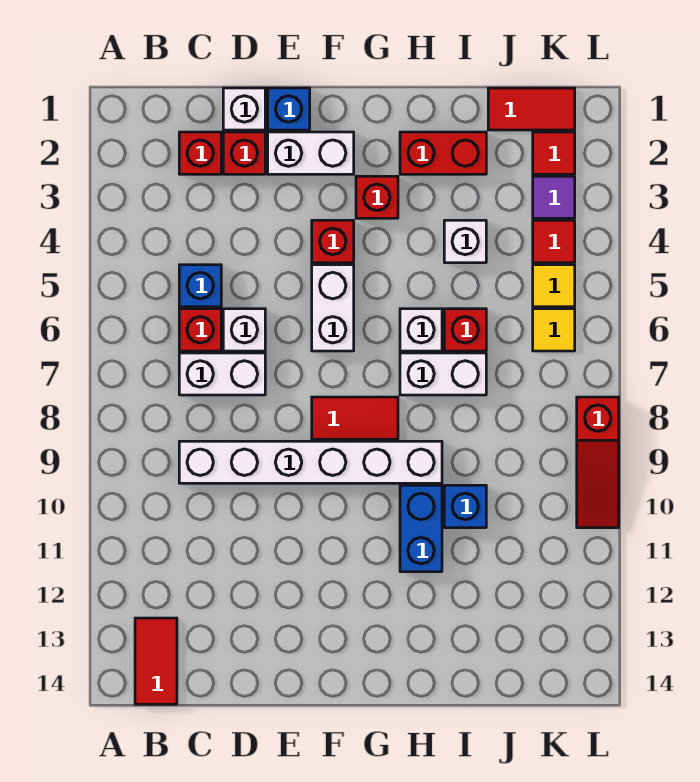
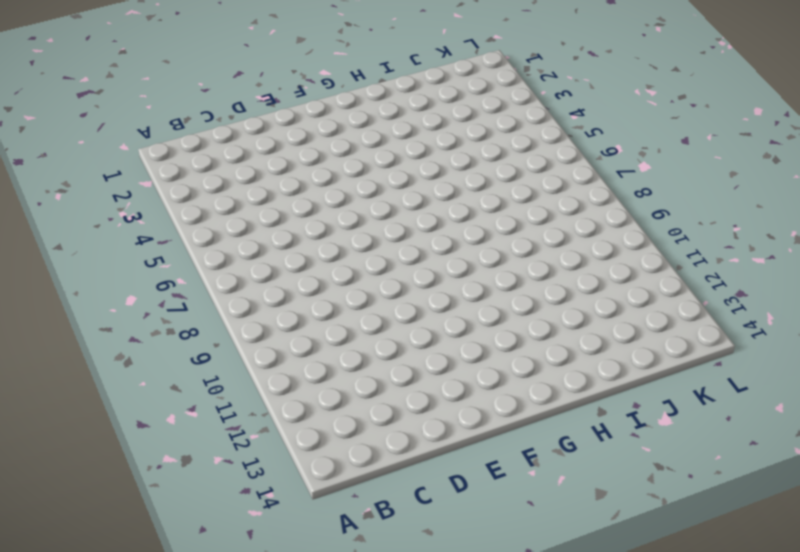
none -> red 1x2 tile [135,618,177,704]
none -> red 1x1 brick [179,132,221,174]
none -> blue 1x1 brick [179,265,221,307]

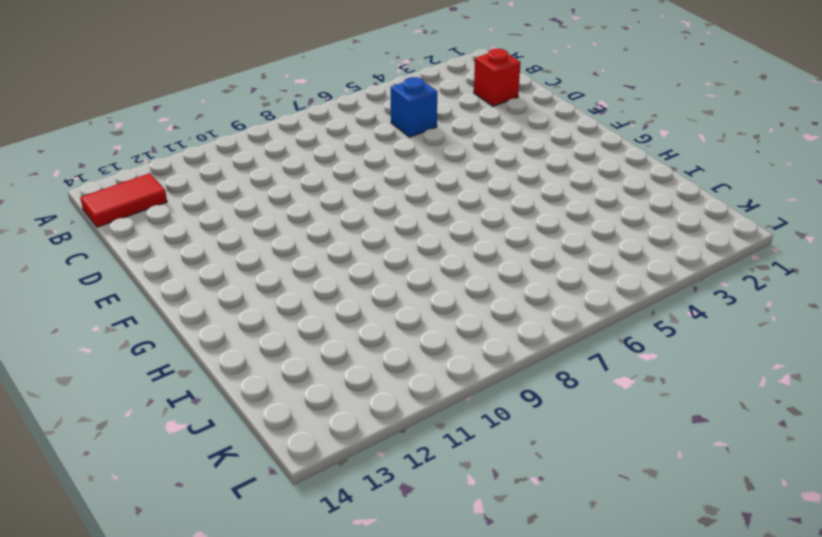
none -> red 1x1 brick [179,309,221,351]
none -> white 1x2 brick [179,353,265,395]
none -> white 1x6 brick [179,441,442,483]

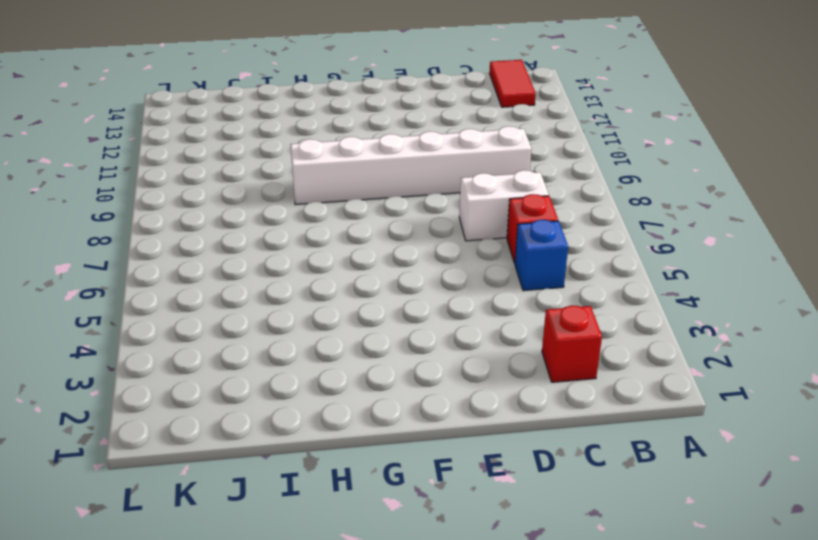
none -> white 1x1 brick [223,88,265,130]
none -> red 1x1 brick [223,132,265,174]
none -> white 1x1 brick [223,309,265,351]

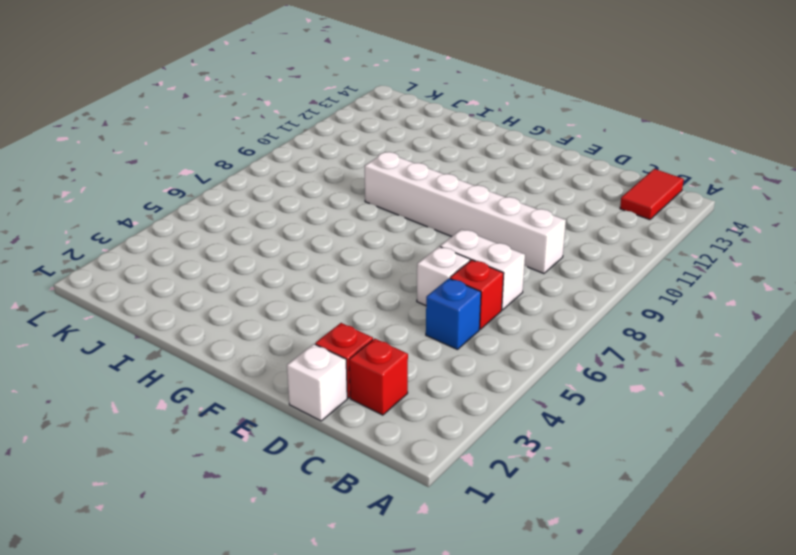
none -> blue 1x1 brick [268,88,310,130]
none -> white 1x2 brick [268,132,354,174]
none -> red 1x1 brick [312,220,354,263]

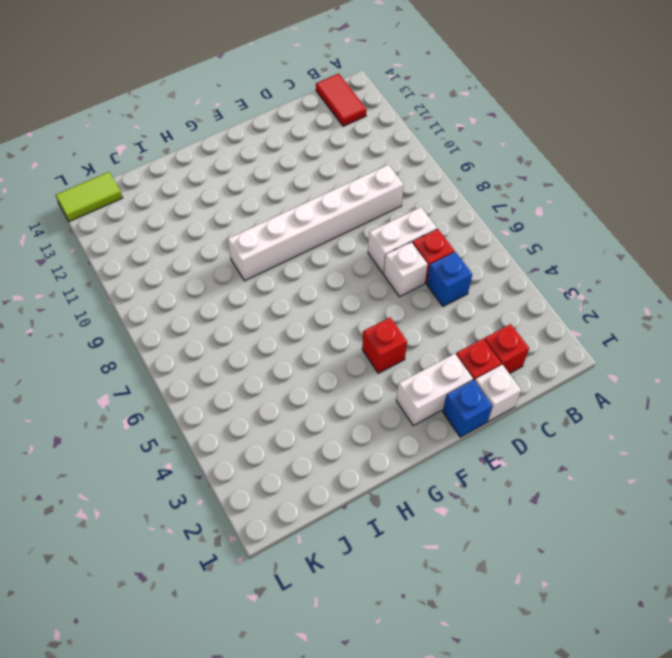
lime 1x2 tile [55,172,122,222] -> none
none -> white 1x2 brick [312,265,354,351]
none -> red 1x2 tile [312,397,398,439]
none -> red 1x1 brick [356,176,398,218]

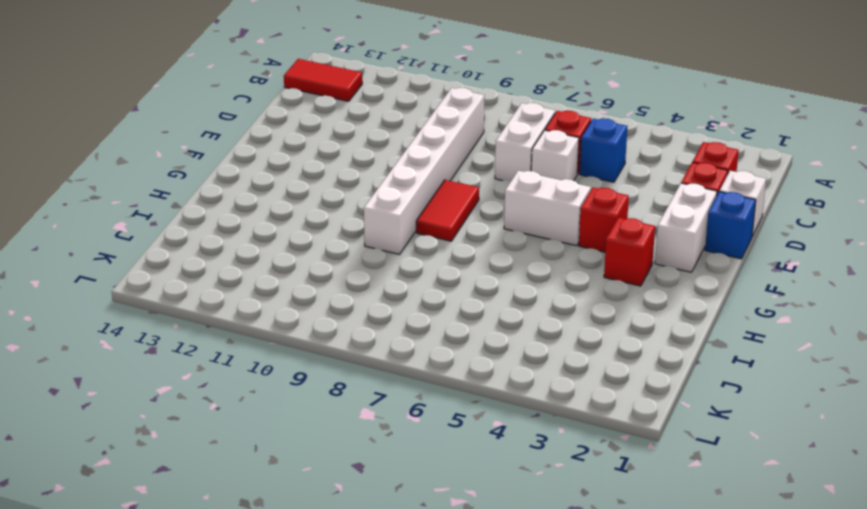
none -> red 1x2 brick [400,132,486,174]
none -> white 1x1 brick [400,309,442,351]
none -> white 1x2 brick [400,353,486,395]

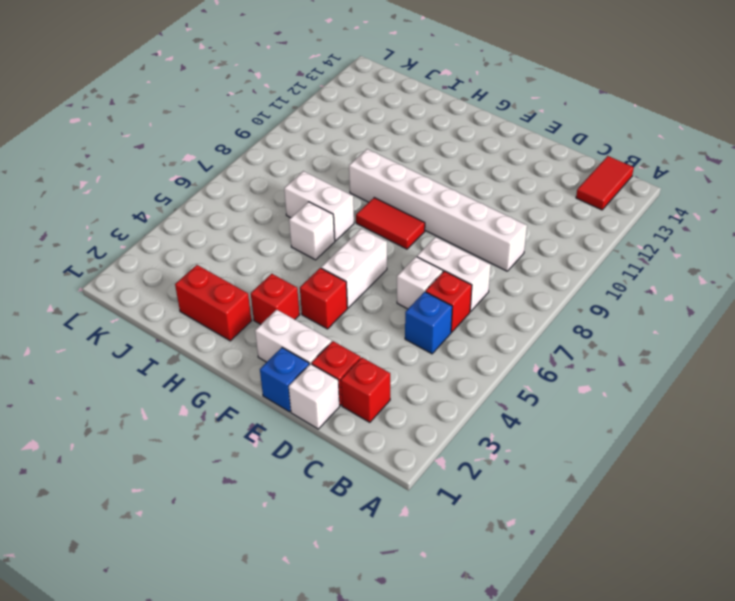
none -> blue 1x2 brick [400,485,442,572]
none -> white 1x1 brick [444,220,486,263]
none -> red 1x1 brick [444,309,486,351]

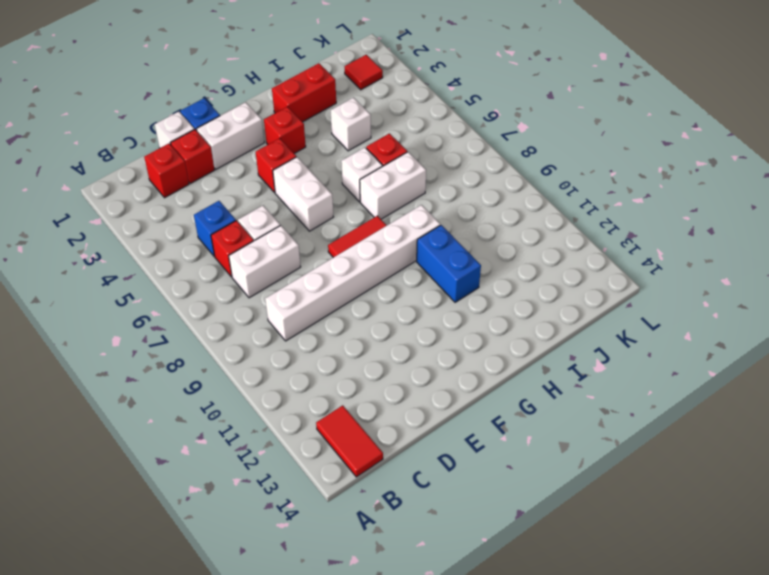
none -> blue 1x1 brick [444,485,486,528]
none -> red 1x2 tile [488,88,575,130]
none -> purple 1x1 tile [533,176,575,218]

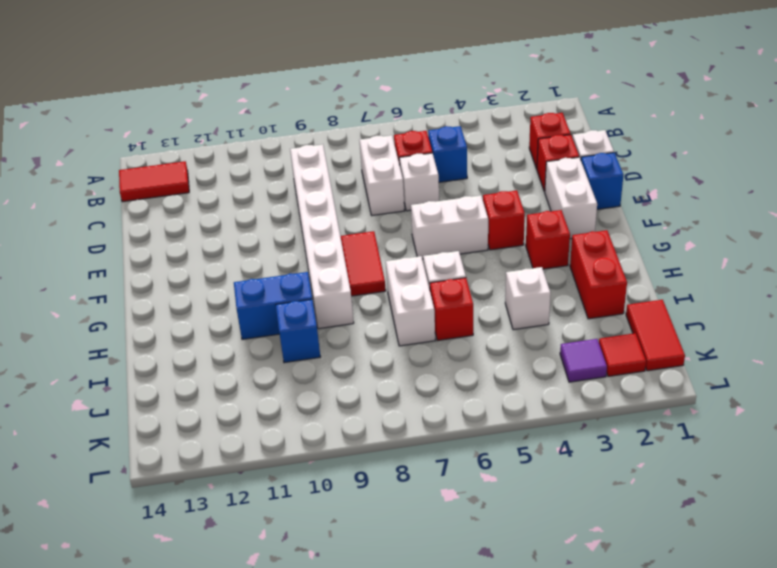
none -> red 1x1 tile [533,220,575,263]
none -> yellow 1x1 tile [533,265,575,307]
none -> yellow 1x1 tile [533,309,575,351]

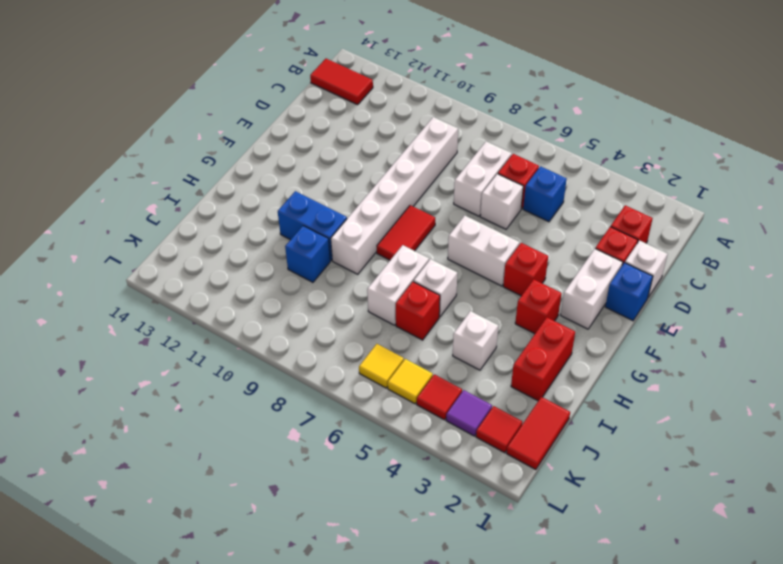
none -> red 1x3 slope [577,397,619,528]

